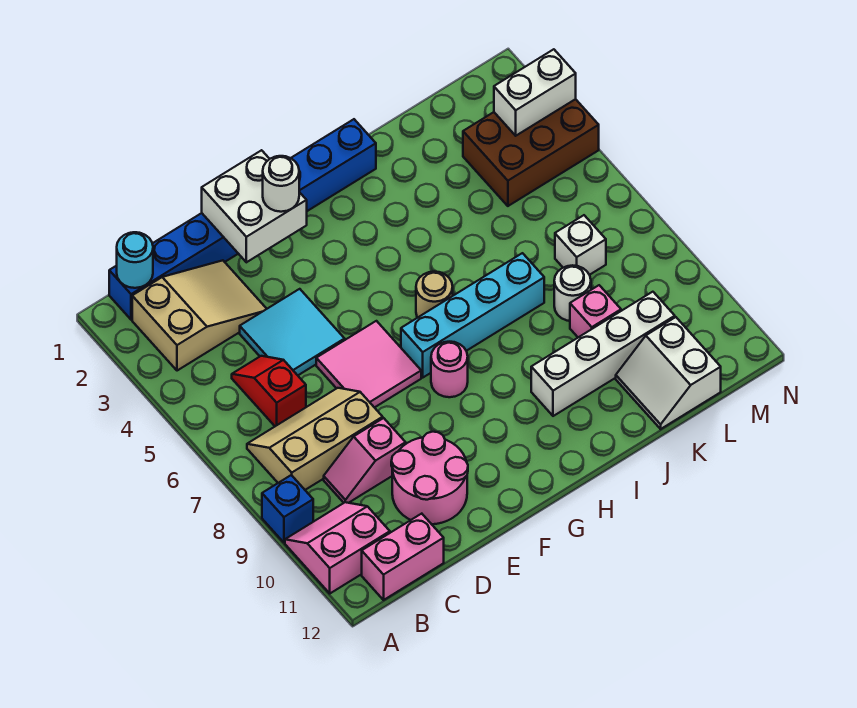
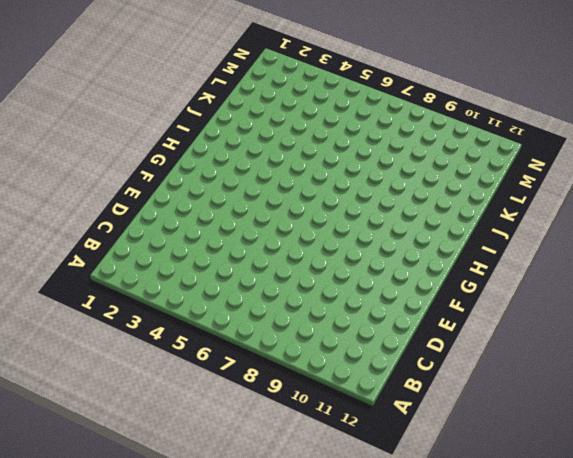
none -> blue 1x1 brick [262,475,313,542]
none -> pink 2x2 slope [285,502,390,593]
none -> blue 1x8 brick [109,119,376,320]

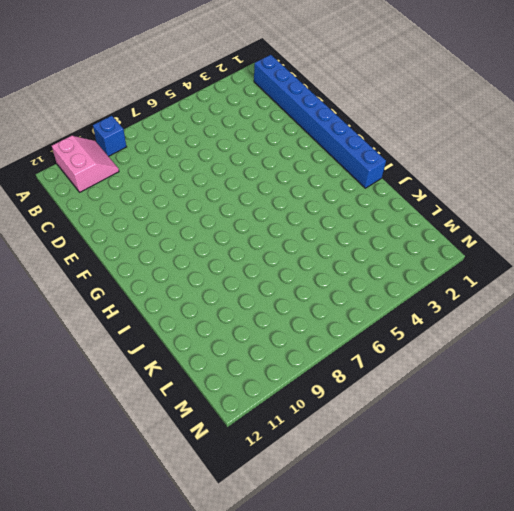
none -> tan 2x3 slope [132,260,266,371]
none -> tan 2x3 slope [247,388,383,490]
none -> pink 1x2 brick [362,514,444,600]

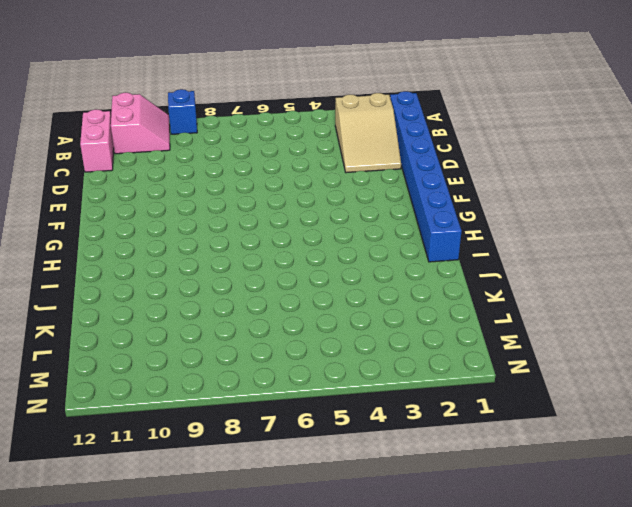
none -> tan 2x3 slope [247,388,383,490]
none -> red 1x2 slope [232,356,306,426]
none -> pink 1x2 slope [324,418,406,503]

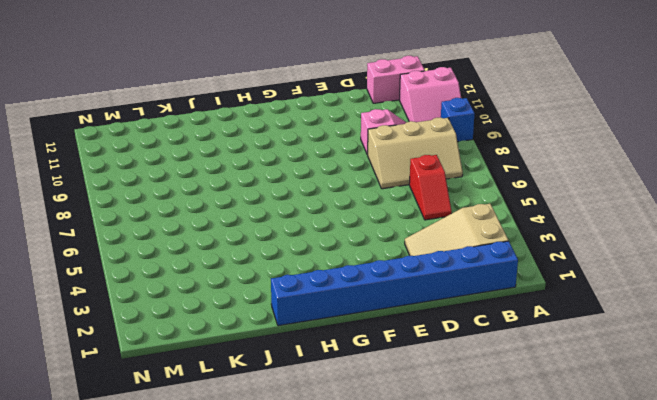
none -> cyan 2x2 tile [240,289,345,375]
none -> pink 2x2 round brick [391,432,468,524]
none -> pink 2x2 tile [316,321,421,408]

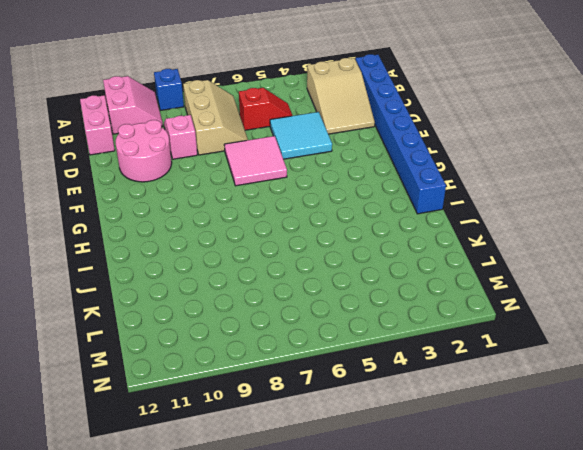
none -> cyan 1x4 brick [401,253,544,377]
none -> pink 1x1 round brick [431,342,468,397]
none -> tan 1x1 round brick [416,272,453,318]

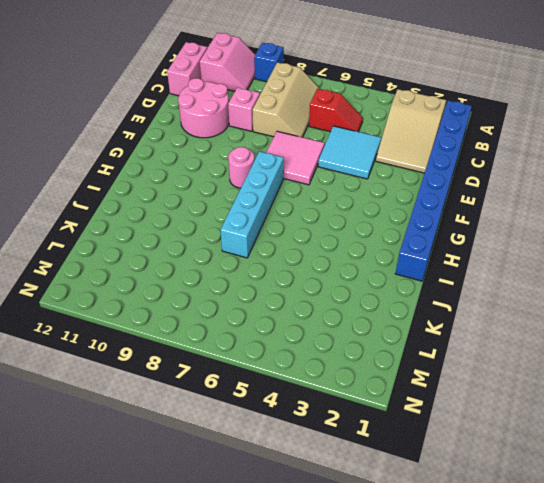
none -> tan 1x1 round brick [416,272,453,318]
none -> white 1x4 brick [531,292,675,416]
none -> white 1x1 round brick [554,265,591,321]

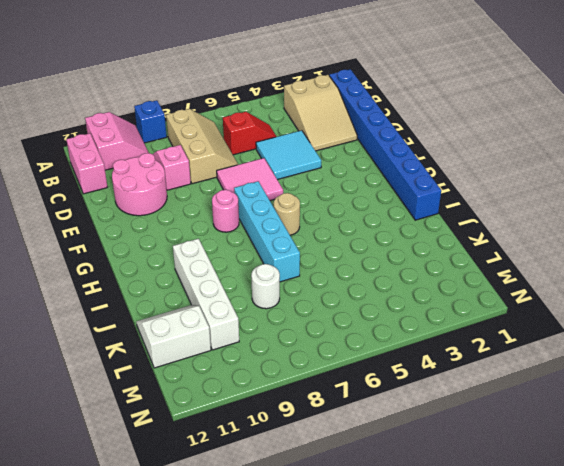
none -> pink 1x1 brick [570,285,621,337]
none -> brown 2x3 brick [463,99,599,206]
none -> white 1x1 brick [555,215,606,275]

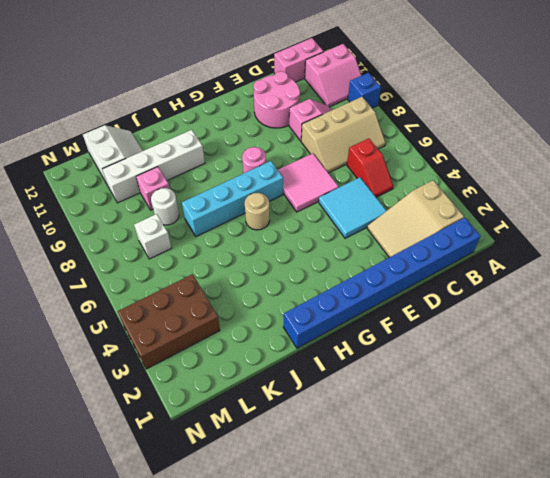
none -> cyan 1x1 round brick [117,232,153,288]
none -> white 2x2 brick [202,150,307,262]
none -> white 1x2 brick [494,49,576,136]

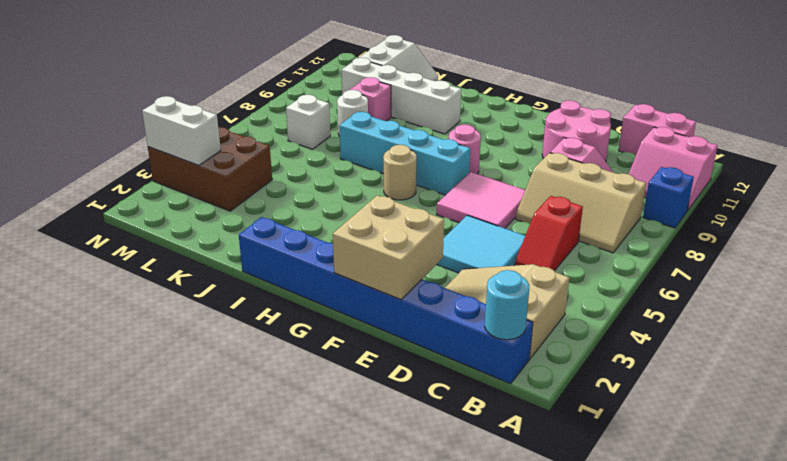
tan 2x2 brick [333,195,444,300] -> white 2x2 brick [202,150,307,262]
none -> white 1x1 round brick [263,156,299,212]

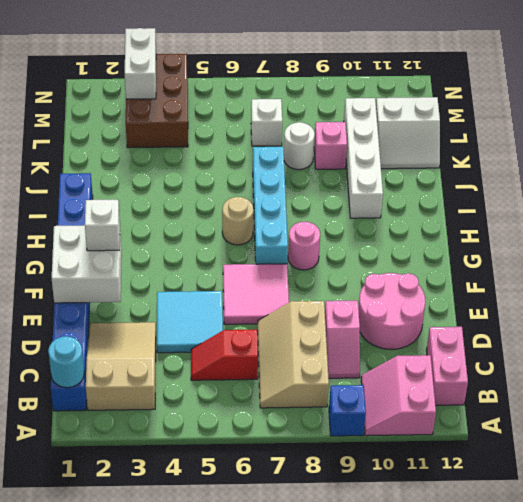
white 1x1 brick [85,200,120,251] -> white 1x1 round brick [263,156,299,212]

